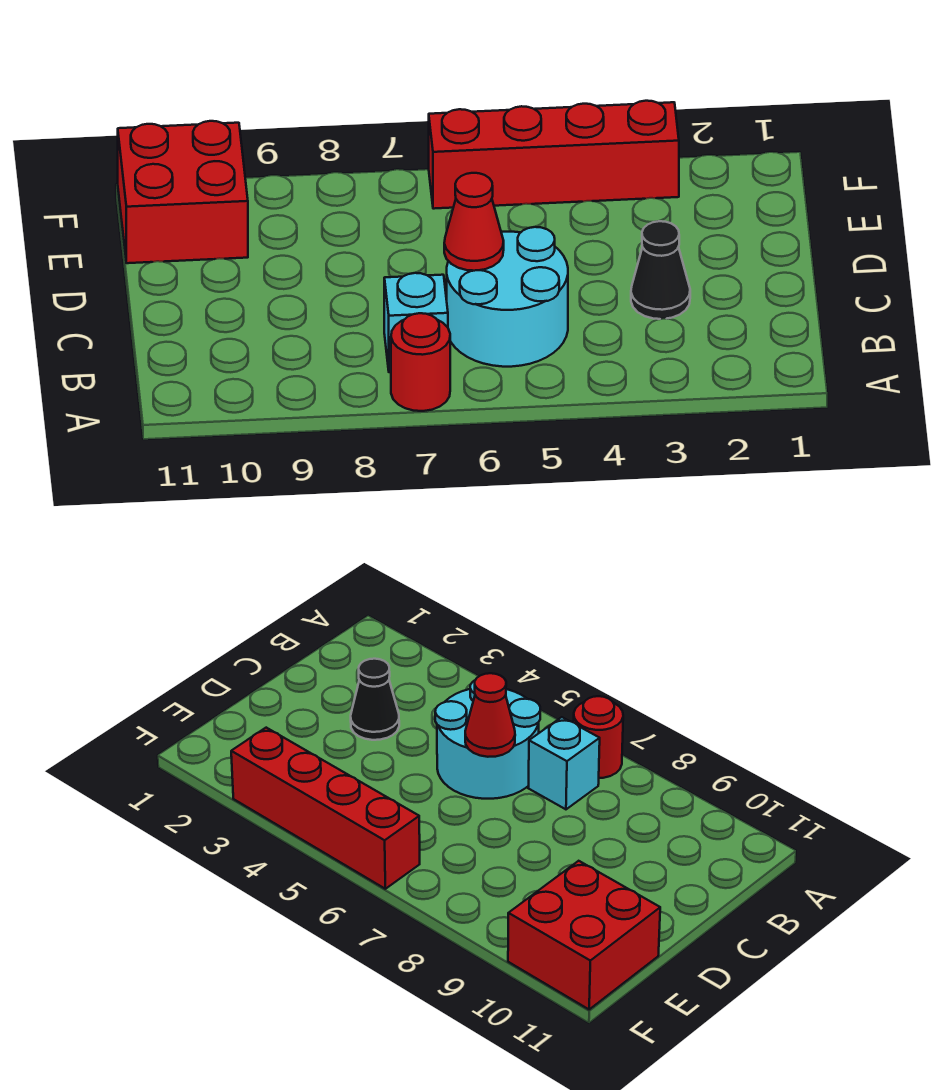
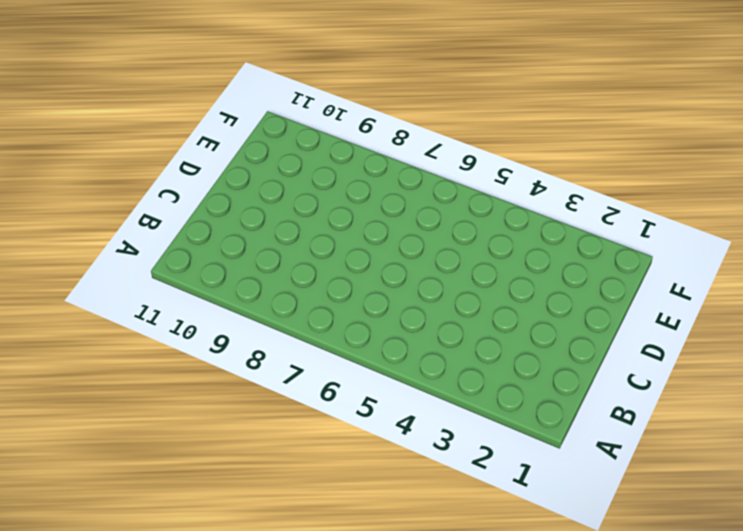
none -> red 1x1 round brick [391,313,450,411]
none -> cyan 2x2 round brick [447,227,568,367]

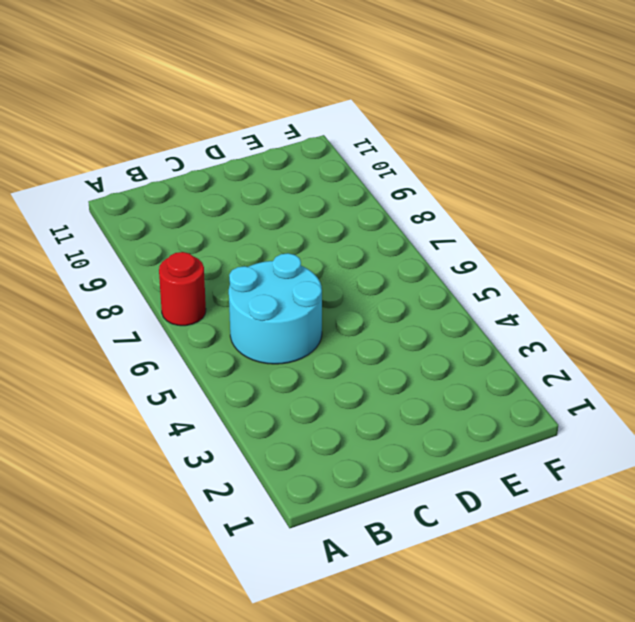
none -> cyan 1x1 brick [384,273,448,372]
none -> black 1x1 cone [631,221,690,319]

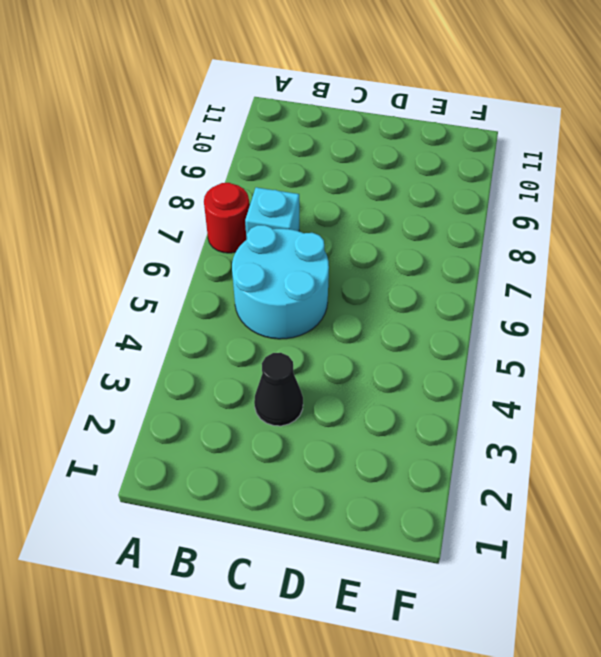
none -> red 2x2 brick [118,121,248,263]
none -> red 1x4 brick [429,101,679,209]

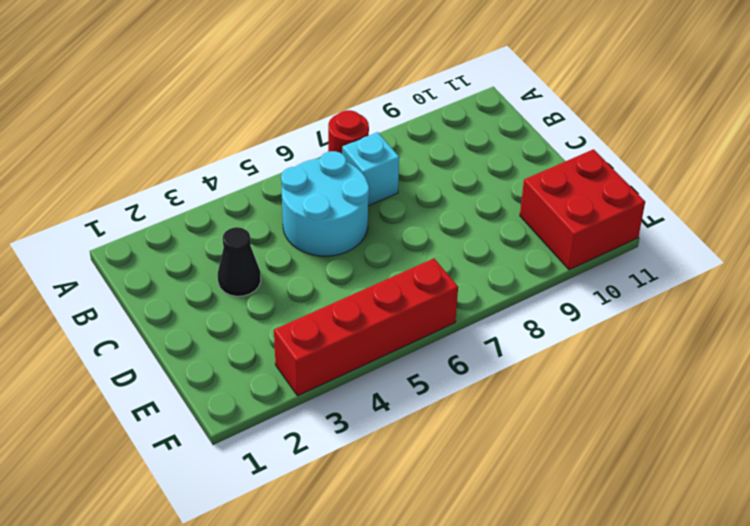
none -> red 1x1 cone [444,173,504,271]

